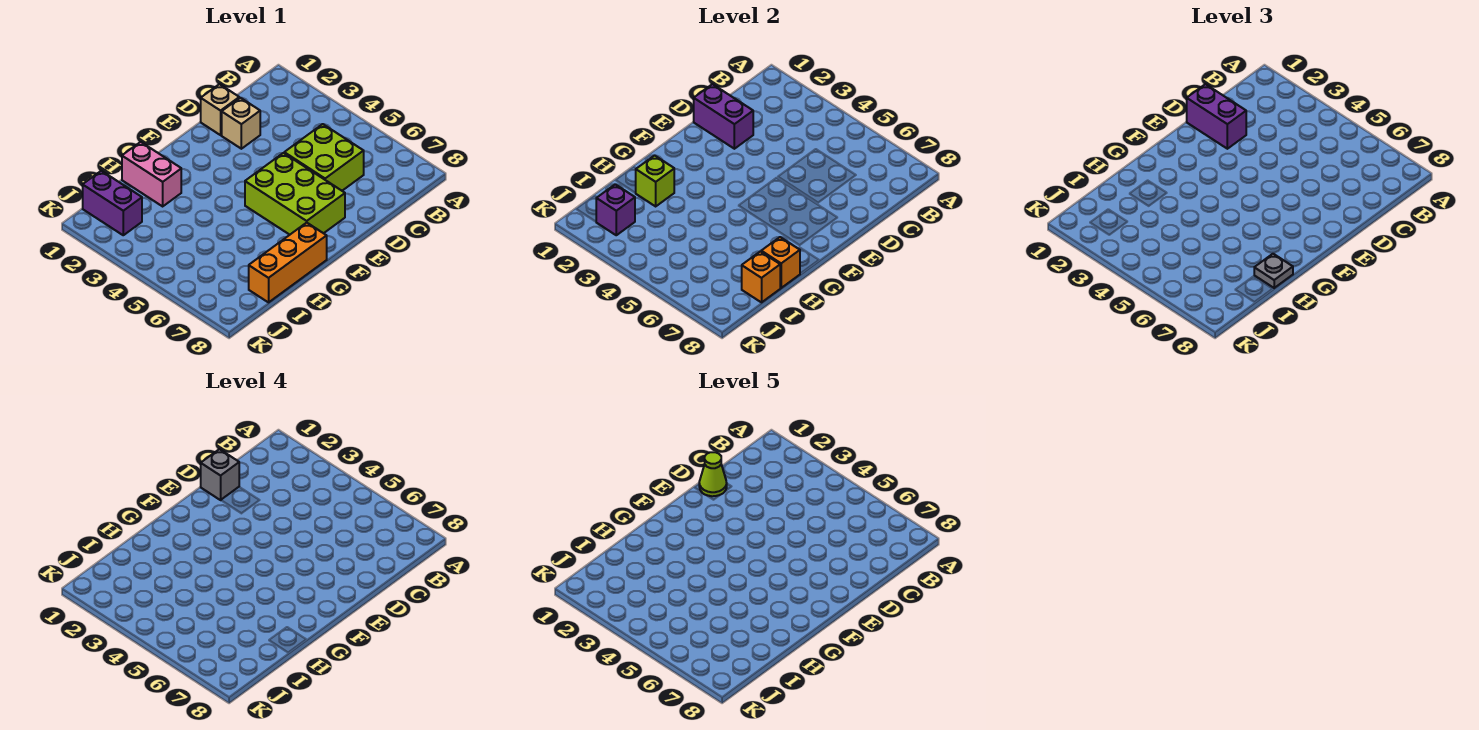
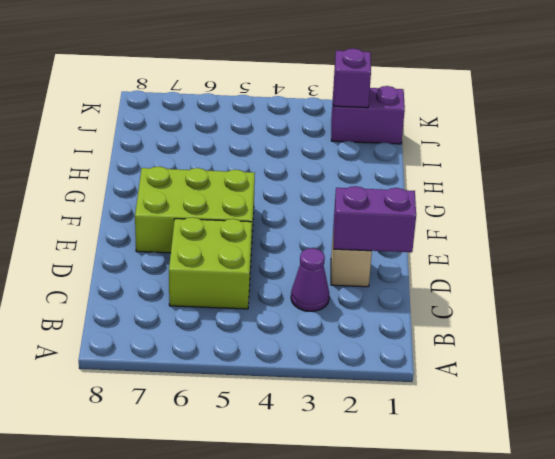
purple 1x1 cone [291,248,329,311] -> none
none -> tan 1x1 brick [201,84,239,135]
none -> orange 1x3 brick [249,223,327,302]
none -> pink 1x2 brick [122,142,181,206]

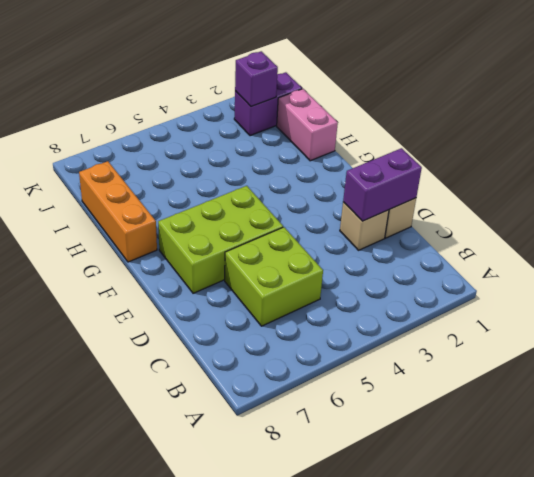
pink 1x2 brick [277,89,338,161] -> pink 1x2 brick turned to [122,142,181,206]
none -> lime 1x1 brick [636,155,674,206]
none -> orange 1x1 brick [761,237,800,288]
none -> orange 1x1 brick [742,251,780,302]

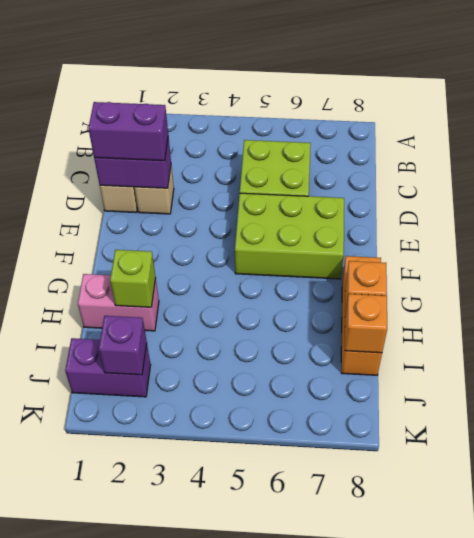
none -> grey 1x1 plate [1254,254,1293,288]
none -> grey 1x1 brick [201,449,239,500]
none -> lime 1x1 cone [699,452,727,496]

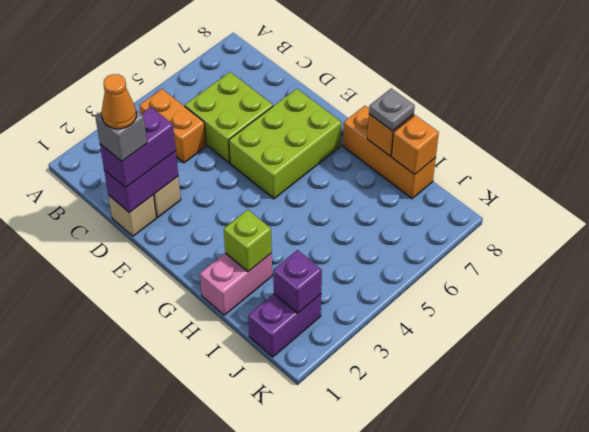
orange 1x2 brick [139,89,206,163] -> none
orange 1x1 cone [102,74,136,129] -> lime 1x1 cone [699,452,727,496]

